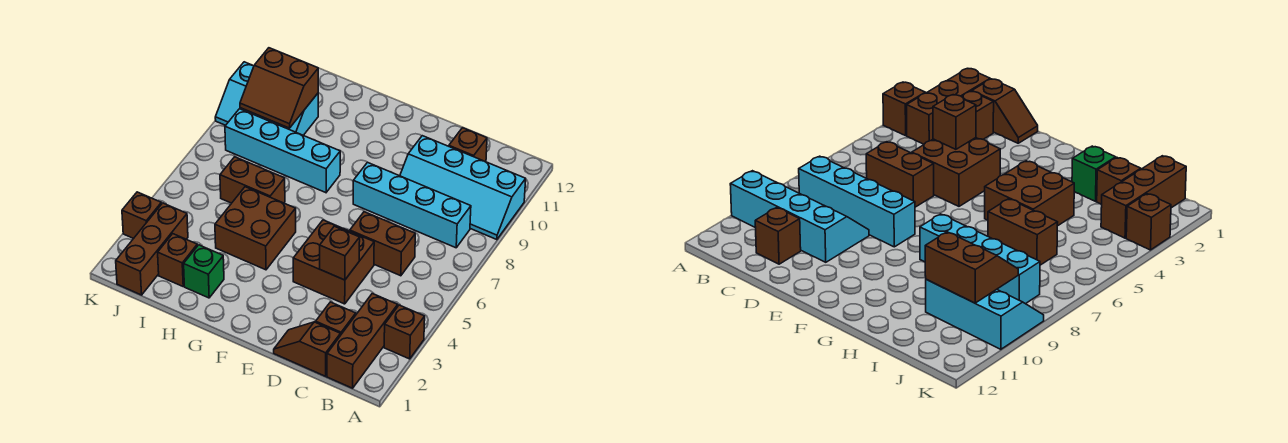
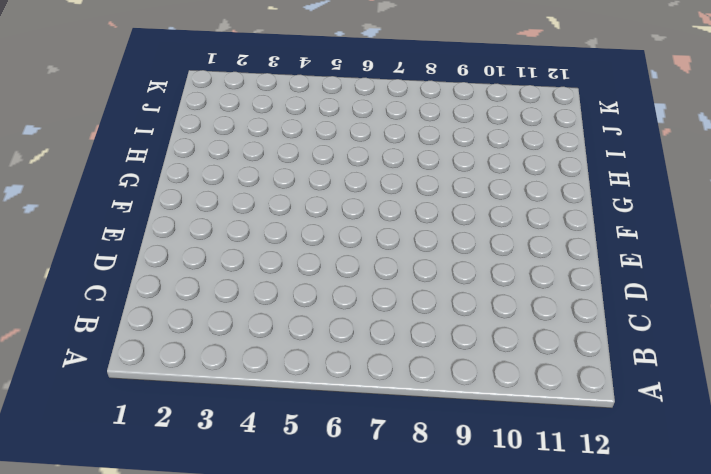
none -> brown 1x1 brick [384,305,425,359]
none -> cyan 2x4 slope [400,136,526,240]
none -> brown 1x3 brick [327,294,398,388]

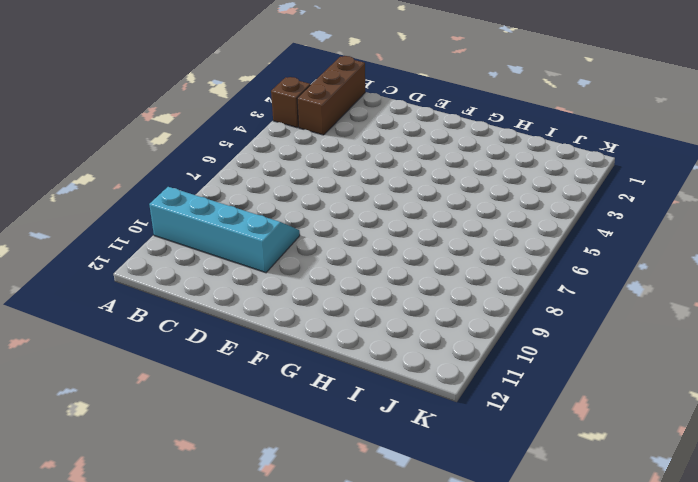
none -> cyan 1x4 brick [353,162,471,248]
none -> brown 1x2 slope [274,322,340,376]
none -> brown 1x1 brick [316,302,356,335]

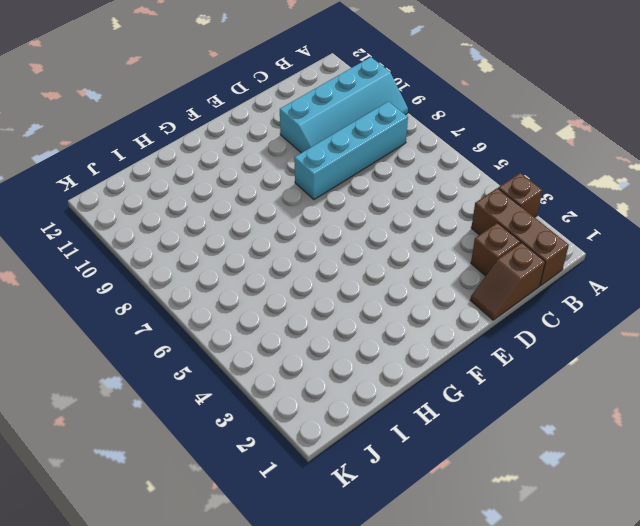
none -> brown 1x2 brick [350,212,415,276]
none -> brown 1x1 brick [449,128,487,162]
none -> brown 2x2 brick [293,220,374,304]

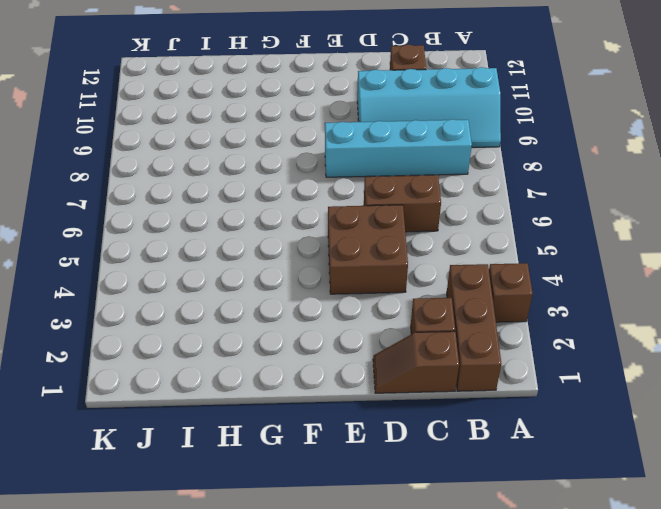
none -> brown 2x2 brick [215,187,296,270]
none -> cyan 1x4 brick [225,109,340,193]
none -> green 1x1 brick [184,245,224,298]

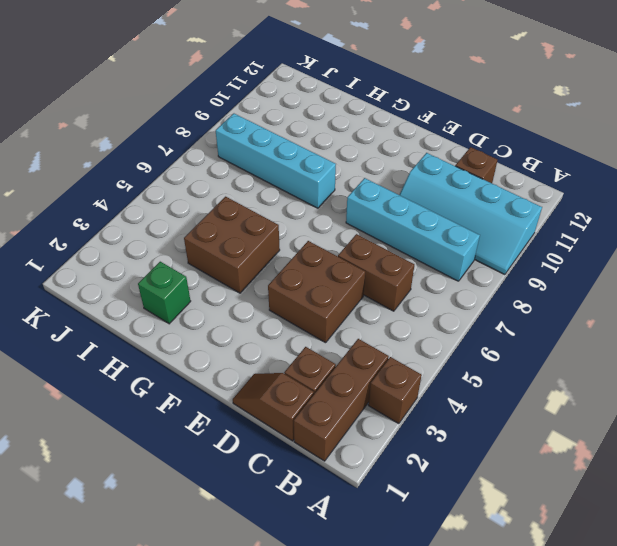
none -> brown 1x2 brick [220,157,285,203]
none -> brown 1x1 brick [158,234,197,286]
none -> cyan 2x3 slope [215,62,318,135]

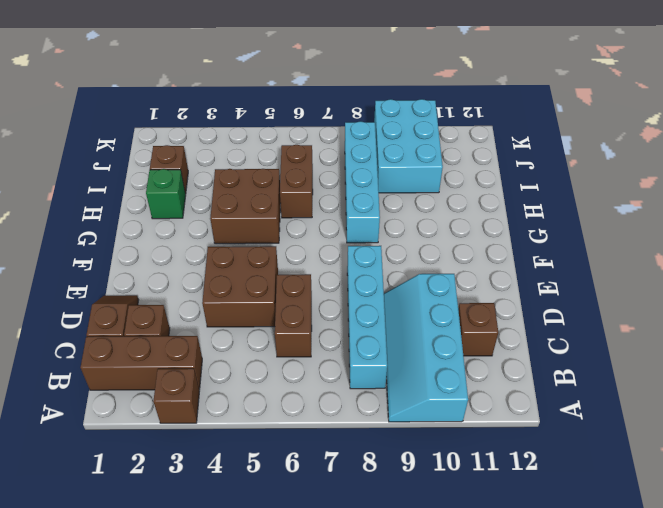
cyan 2x3 brick [374,99,443,193] -> cyan 2x3 slope [215,62,318,135]
none -> brown 1x3 brick [116,203,188,295]
none -> brown 1x1 brick [122,192,161,239]
none -> brown 1x1 brick [320,226,360,280]

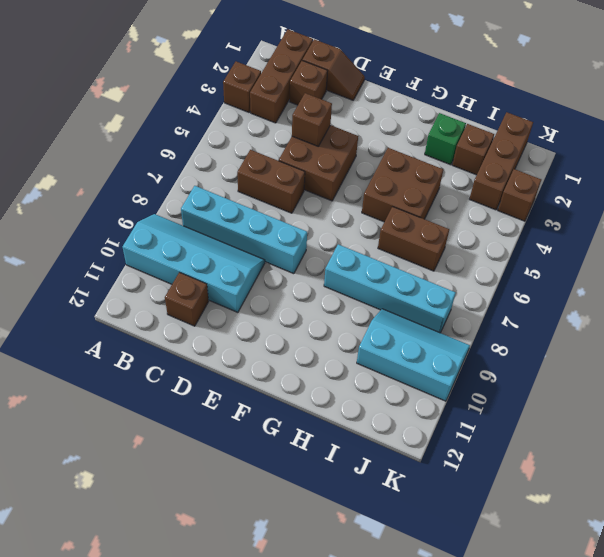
none -> brown 2x2 slope [240,48,318,128]

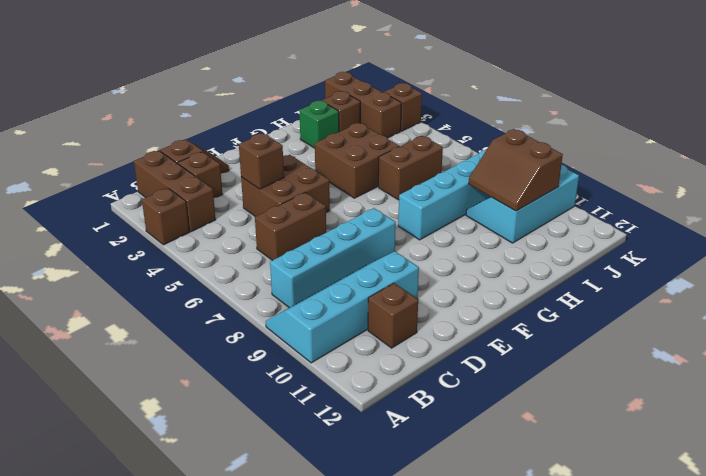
brown 2x2 slope [469,129,563,211] -> brown 2x2 slope turned to [240,48,318,128]

